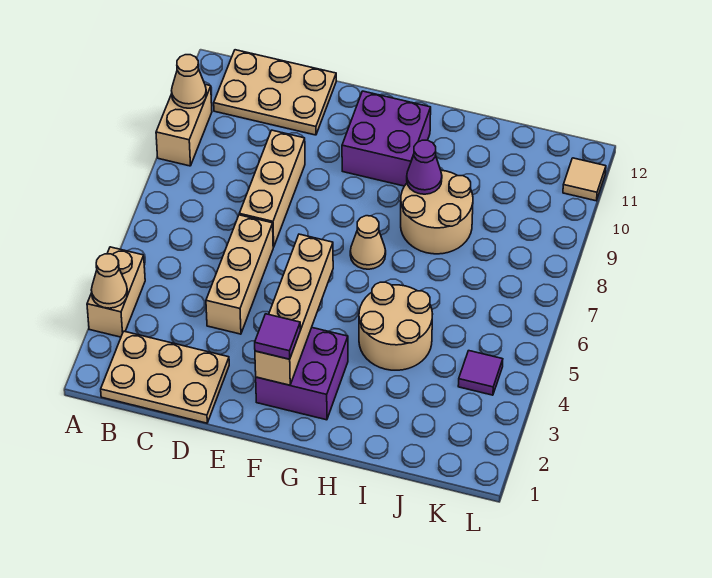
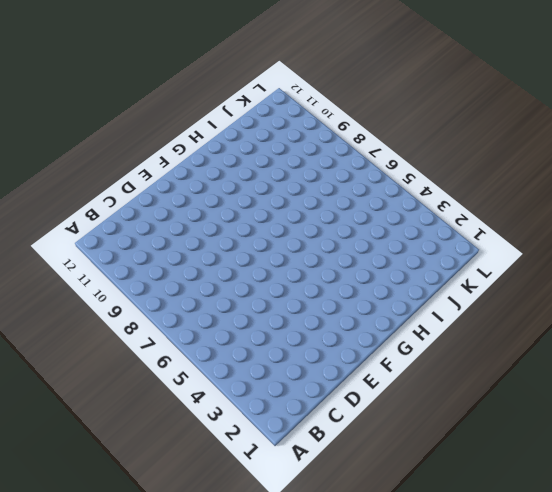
none -> tan 1x2 brick [87,247,145,337]
none -> tan 1x2 brick [156,85,212,166]
none -> tan 2x3 plate [101,331,229,423]

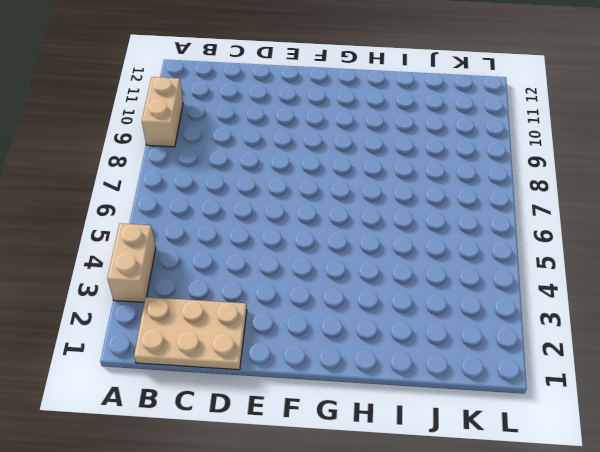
none -> tan 2x3 plate [214,50,336,135]
none -> tan 1x3 brick [206,215,273,334]
none -> tan 1x3 brick [239,130,305,247]

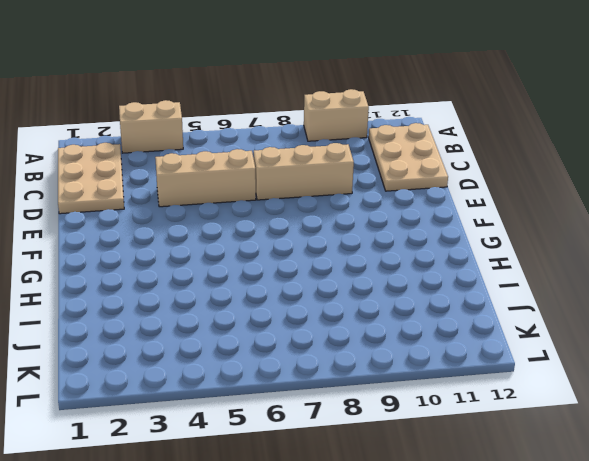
none -> purple 2x2 brick [256,328,348,420]
none -> purple 2x2 brick [342,91,431,186]
none -> tan 1x1 cone [350,216,386,269]

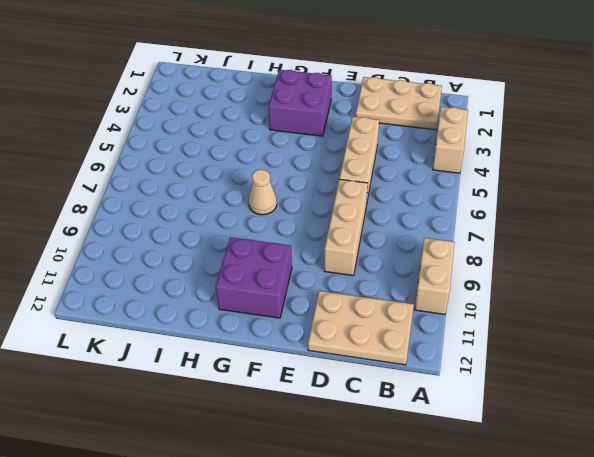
none -> tan 2x2 round brick [359,282,432,370]
none -> tan 2x2 round brick [401,170,473,254]
none -> purple 1x1 tile [458,351,503,395]

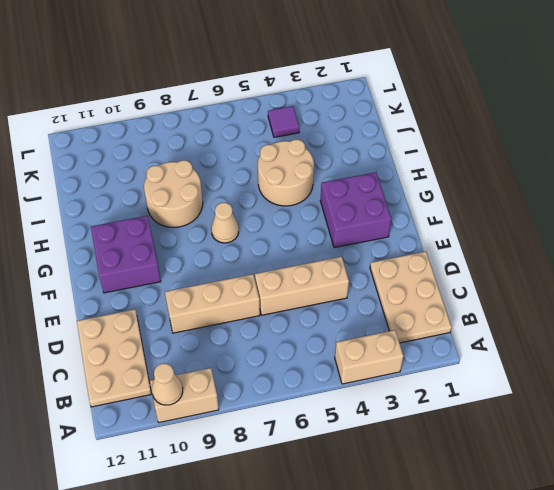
none -> tan 1x1 tile [563,158,606,201]
none -> tan 1x1 cone [91,254,127,308]
none -> tan 1x4 brick [255,234,333,385]

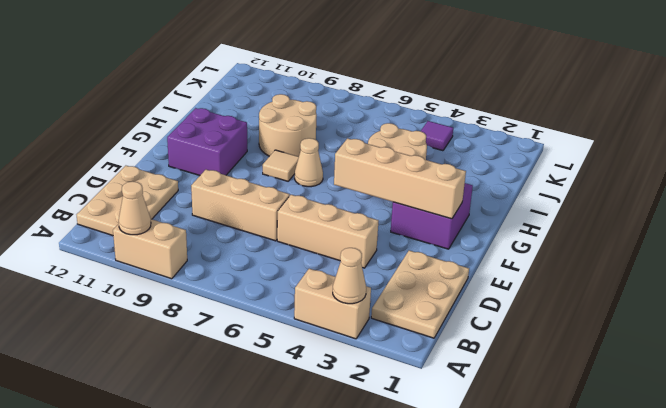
tan 1x1 tile [263,150,299,181] -> tan 1x1 tile moved to [563,158,606,201]
none -> purple 1x1 cone [407,140,442,194]
none -> purple 1x1 tile [255,314,300,359]

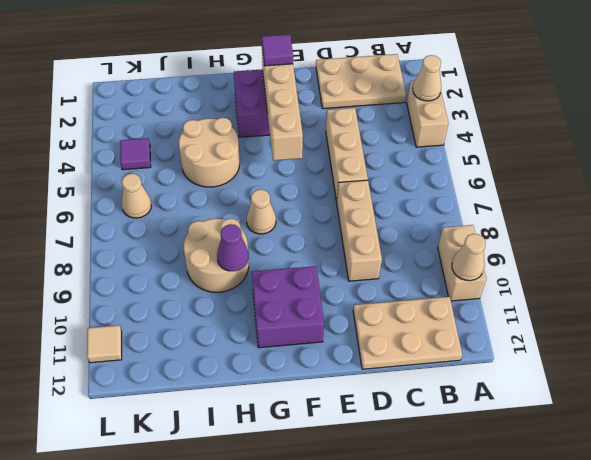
tan 1x1 cone [121,174,151,218] -> none

